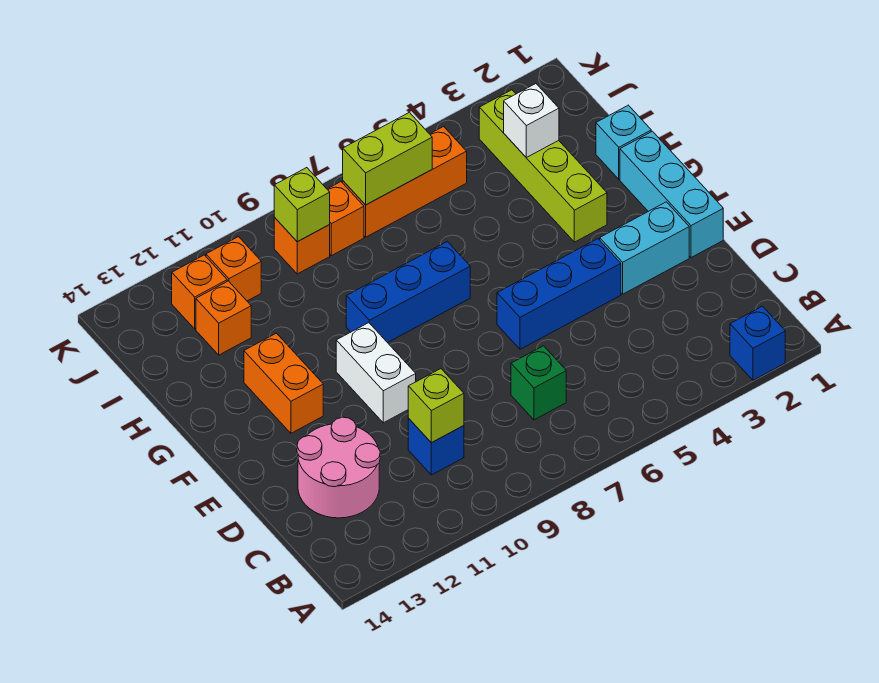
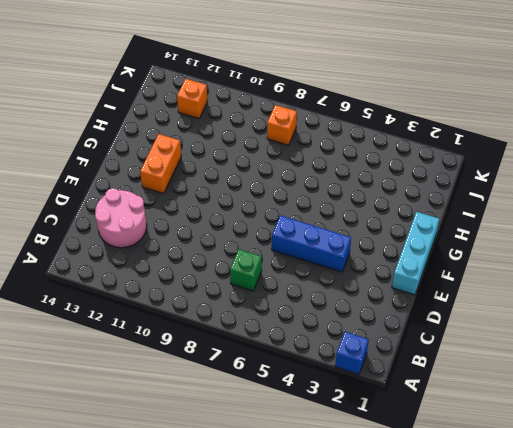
none -> blue 1x1 brick [408,419,464,475]
none -> cyan 1x2 brick [600,202,689,294]
none -> white 1x2 brick [336,323,416,423]

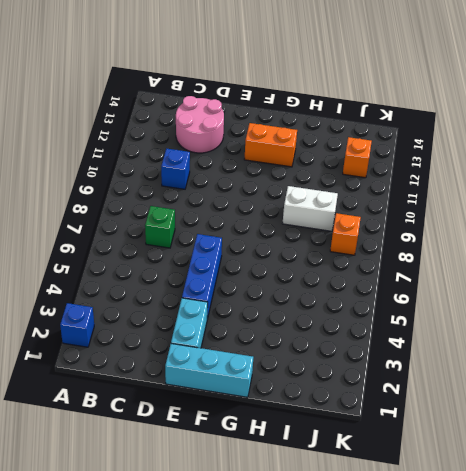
white 1x2 brick [282,186,338,231] -> white 1x2 brick moved to [336,323,416,423]
none -> lime 1x4 brick [479,90,607,242]
none -> blue 1x3 brick [346,241,470,343]
none -> cyan 1x1 brick [596,105,651,179]

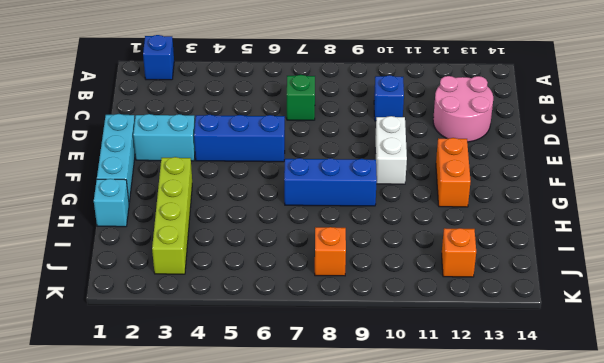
none -> orange 1x1 brick [196,281,251,355]
none -> orange 1x3 brick [343,127,467,237]
none -> orange 1x1 brick [274,218,330,274]

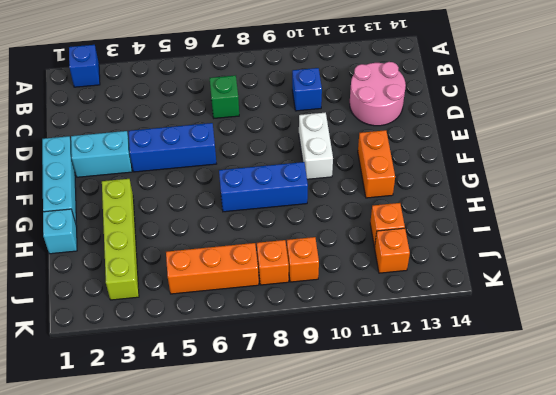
none -> orange 1x1 brick [206,237,261,301]
none -> lime 1x1 brick [408,369,464,443]
none -> white 1x1 brick [504,84,559,158]

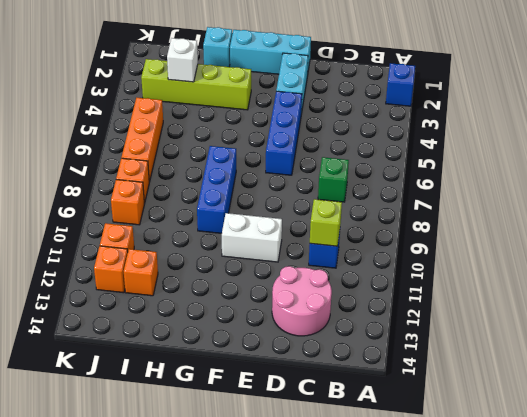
none -> orange 1x2 brick [244,333,323,433]
none -> lime 1x2 brick [343,112,432,205]
none -> lime 1x1 brick [274,168,330,242]

